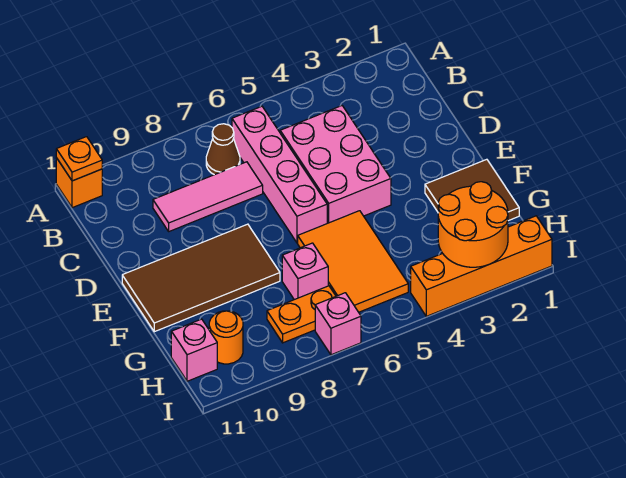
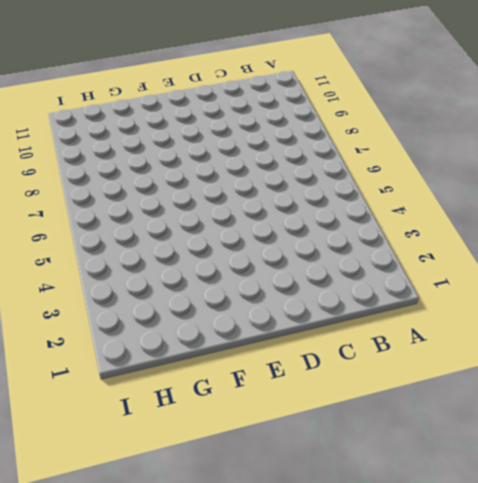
none -> orange 1x1 brick [56,158,102,208]
none -> pink 1x4 brick [232,106,327,243]
none -> brown 1x1 cone [206,124,240,175]

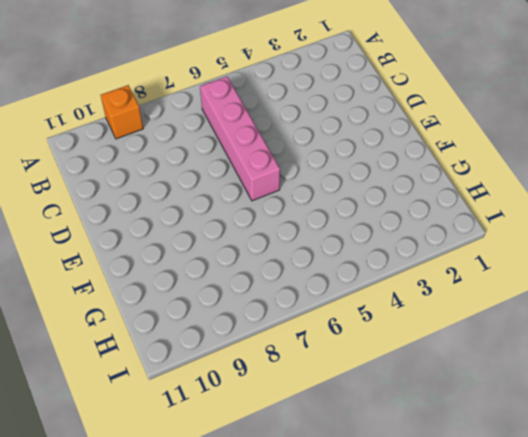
orange 1x1 brick [101,85,143,139] -> orange 1x1 brick moved to [56,158,102,208]
none -> brown 1x1 cone [206,124,240,175]
none -> pink 2x3 brick [280,106,391,223]
none -> pink 1x3 tile [153,162,263,231]

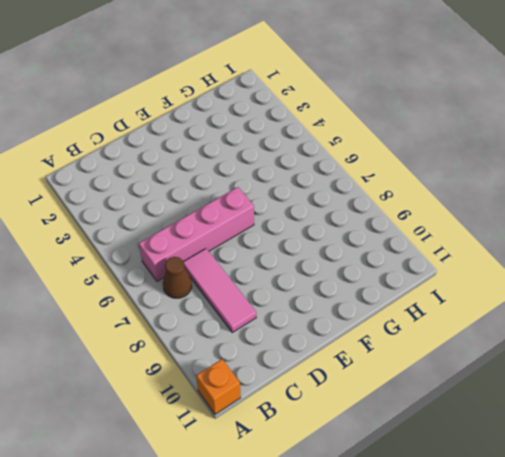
none -> pink 2x3 brick [280,106,391,223]
none -> brown 2x4 tile [122,224,280,332]
none -> brown 2x2 tile [425,159,519,221]

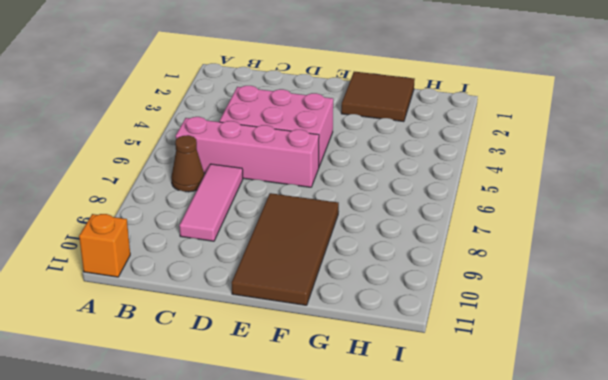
none -> orange 2x3 tile [298,211,408,312]
none -> pink 1x1 brick [282,243,328,300]
none -> orange 1x2 plate [267,286,336,343]

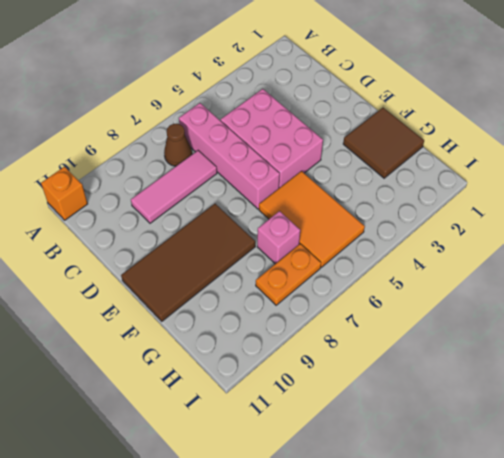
none -> orange 1x1 round brick [209,311,243,364]
none -> pink 1x1 brick [171,319,217,381]
none -> orange 1x4 brick [411,216,552,316]

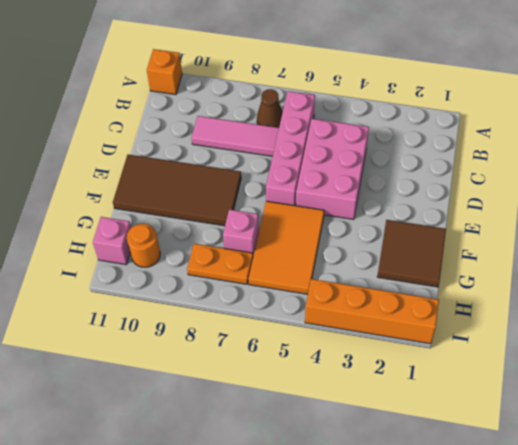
none -> pink 1x1 brick [315,293,361,355]
none -> orange 1x1 plate [56,137,102,181]
none -> orange 2x2 round brick [438,182,508,267]

